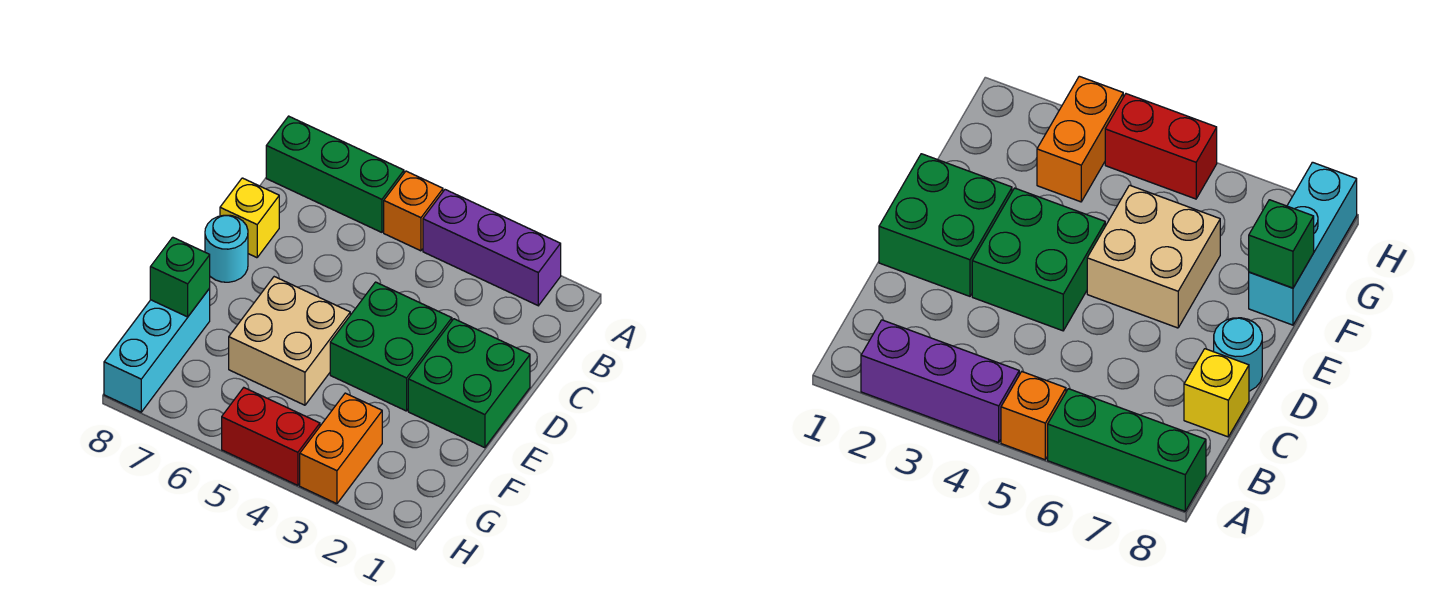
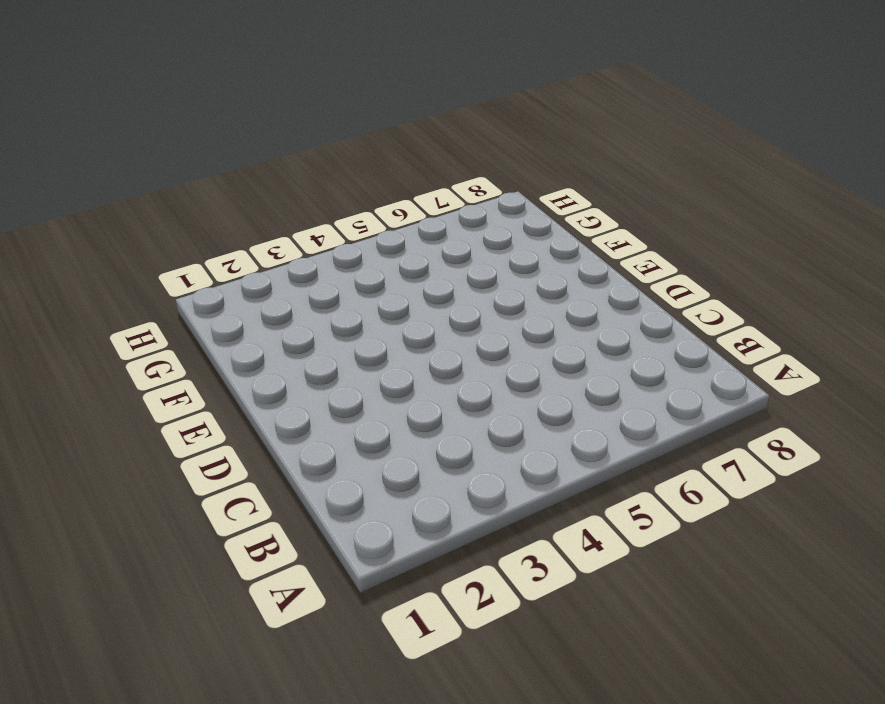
none -> purple 1x3 brick [423,190,561,306]
none -> orange 1x1 brick [384,171,443,251]
none -> green 1x3 brick [266,116,404,232]

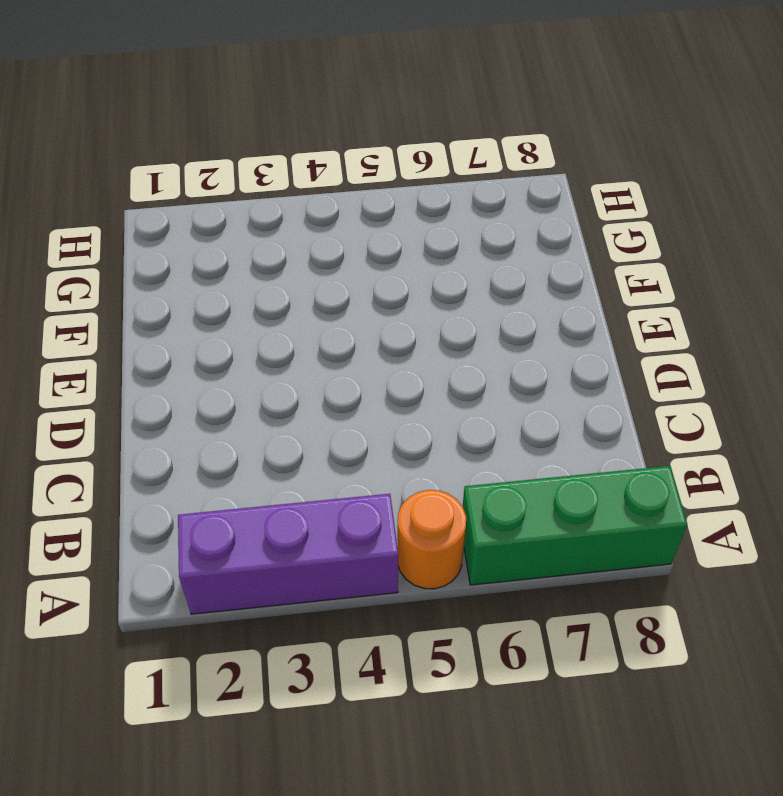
orange 1x1 round brick [397,490,466,589] -> orange 1x1 brick [384,171,443,251]
none -> yellow 1x1 brick [220,178,279,258]
none -> green 2x2 brick [408,319,530,448]
none -> green 2x2 brick [330,282,452,411]

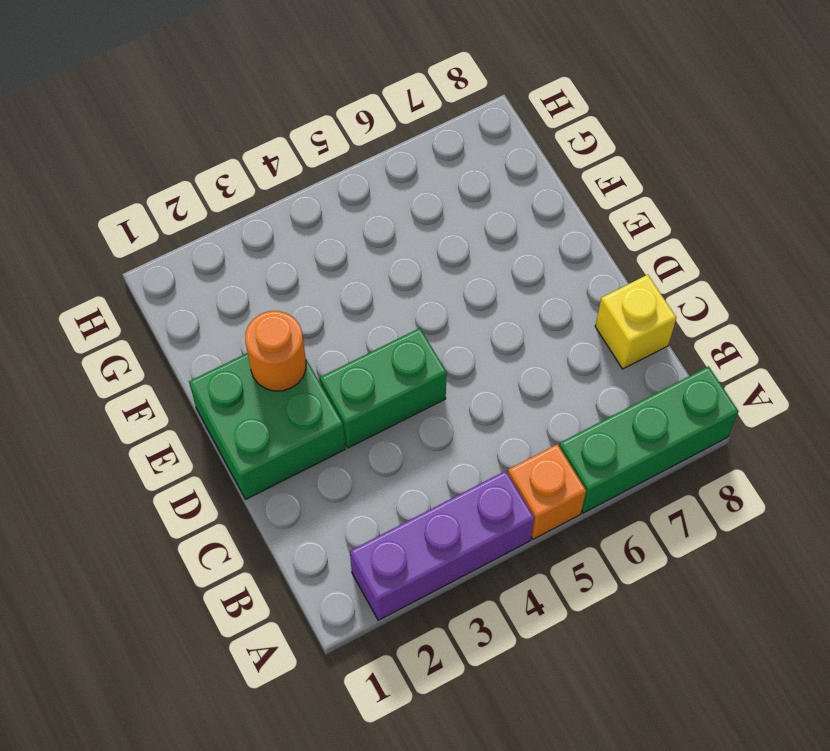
green 1x2 brick [320,328,447,448] -> green 2x2 brick [330,282,452,411]
orange 1x1 round brick [245,311,306,391] -> none
none -> cyan 1x1 round brick [205,215,248,282]
none -> tan 2x2 brick [229,277,350,405]
none -> cyan 1x3 brick [104,289,210,412]

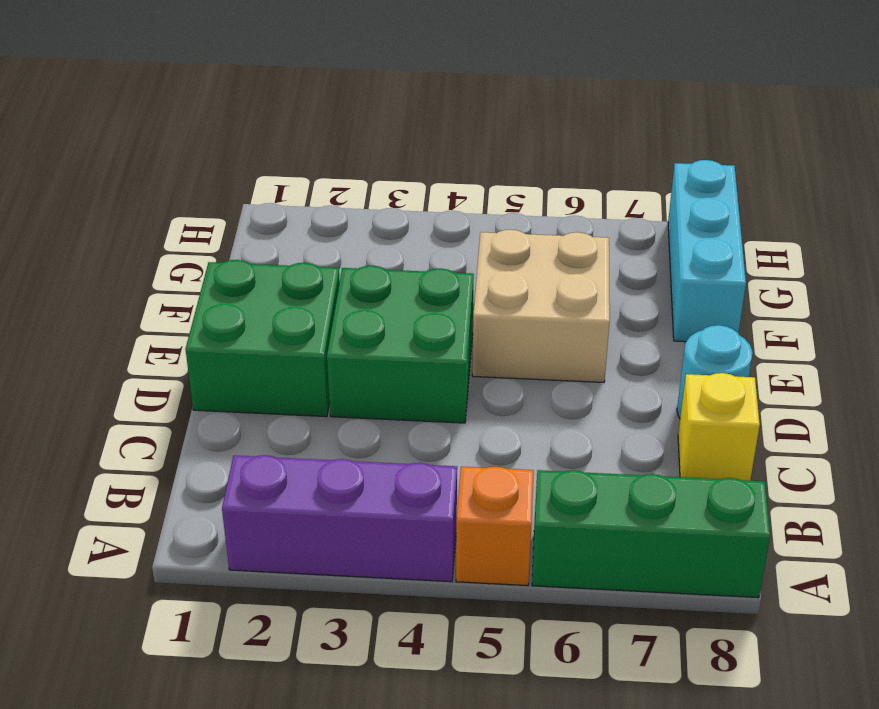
none -> orange 1x2 brick [300,393,382,504]
none -> red 1x2 brick [222,388,320,485]
none -> green 1x1 brick [150,237,210,317]

